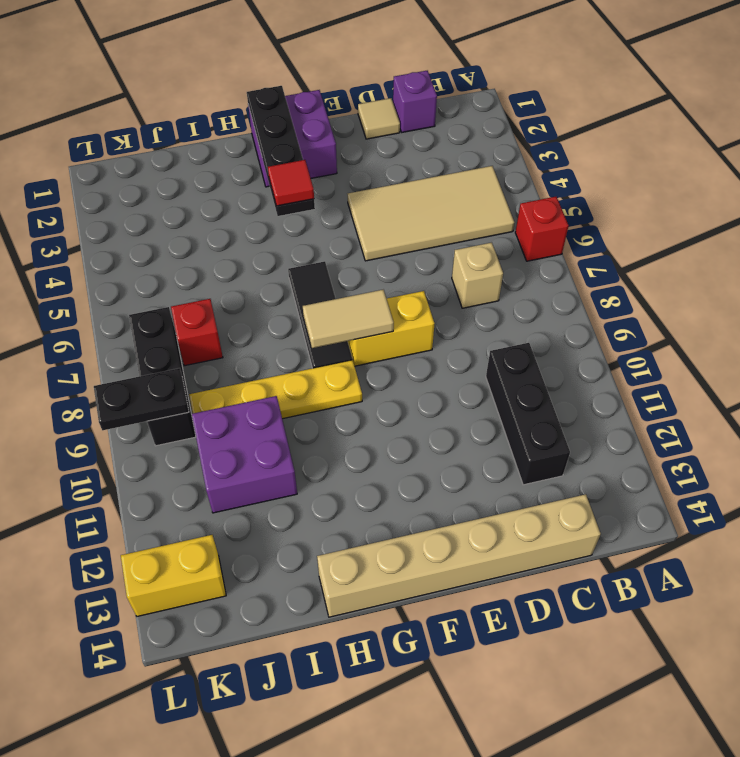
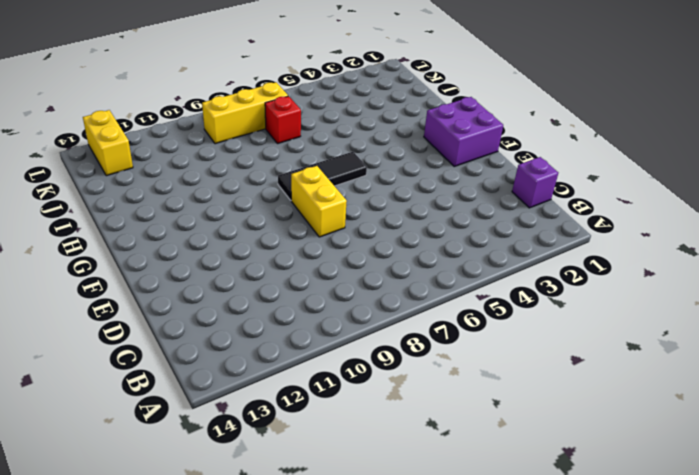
yellow 1x3 brick [202,82,288,144] -> black 1x3 brick [129,307,196,446]
none -> red 1x1 brick [515,197,569,261]
none -> tan 2x4 tile [348,166,514,261]
none -> tan 1x1 brick [452,242,503,308]

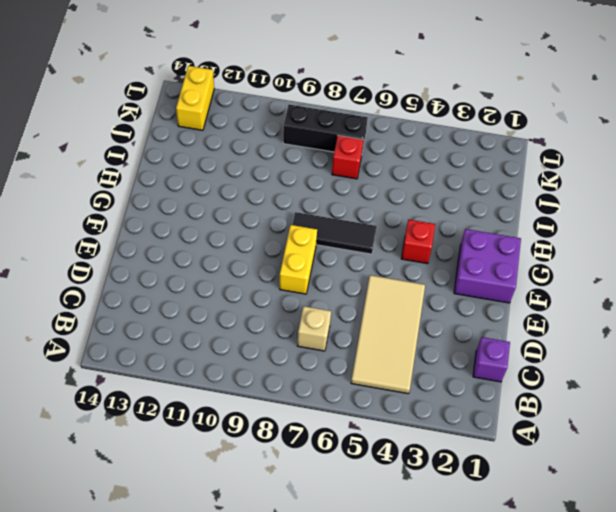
red 1x1 brick [401,220,435,264] -> red 1x1 brick moved to [515,197,569,261]
none -> black 1x3 brick [486,343,570,485]
none -> tan 1x6 brick [317,494,601,617]
none -> tan 1x1 tile [358,98,400,139]

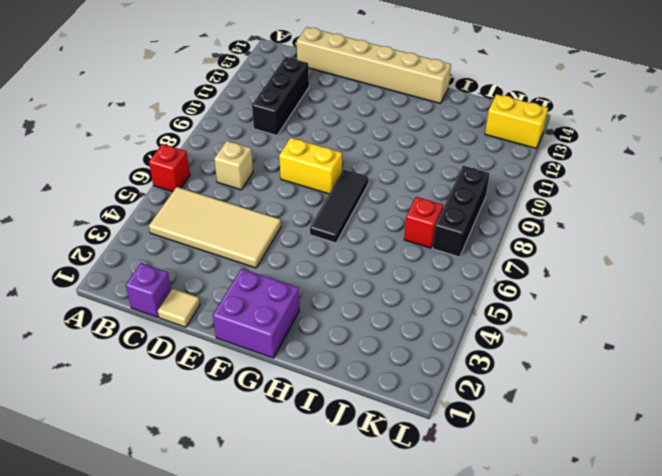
none -> yellow 1x4 plate [189,360,362,419]
none -> purple 2x2 brick [192,396,297,513]
none -> tan 1x2 tile [303,290,394,348]

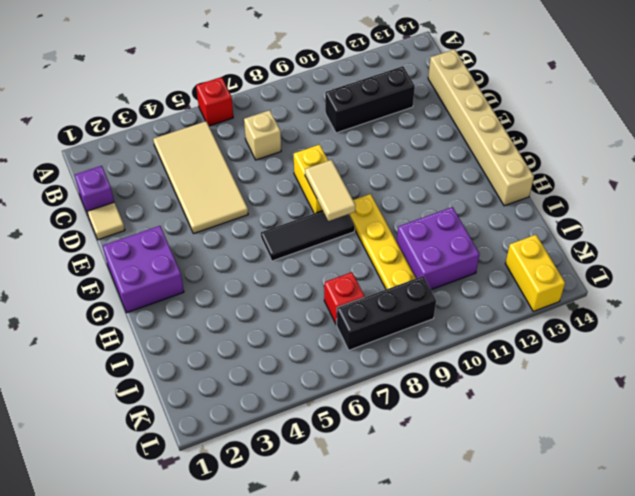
none -> black 1x4 plate [247,86,315,216]
none -> black 1x2 plate [94,368,189,430]
none -> red 1x1 tile [268,160,314,206]

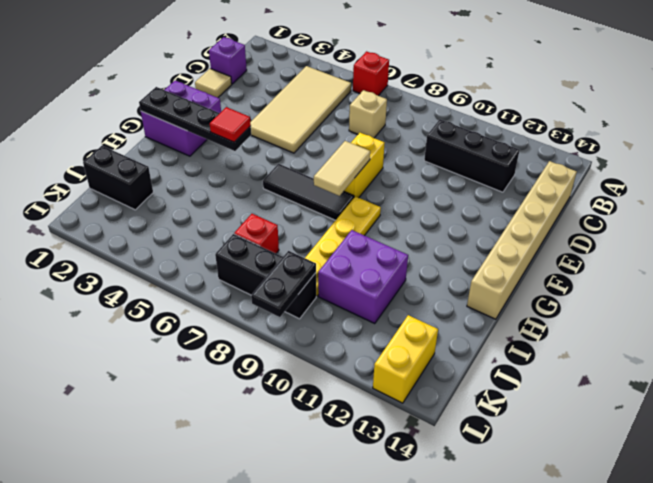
black 1x2 brick [83,146,153,210] -> none

